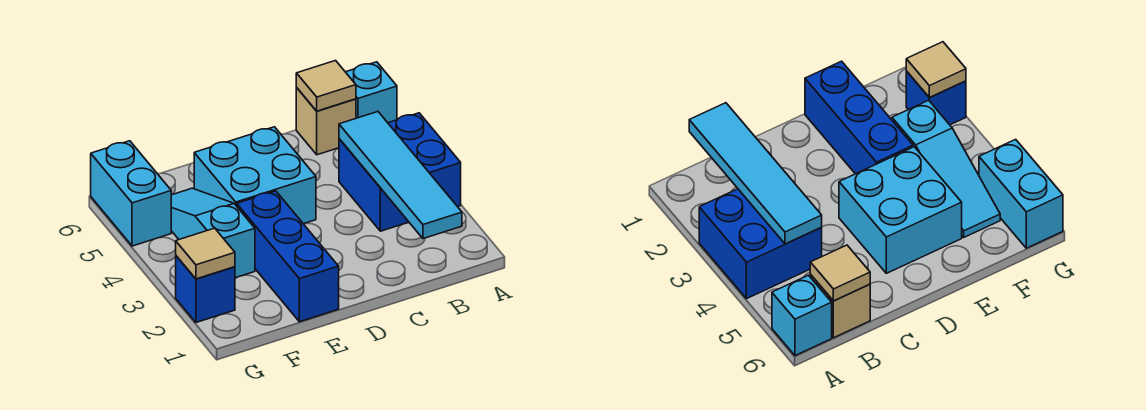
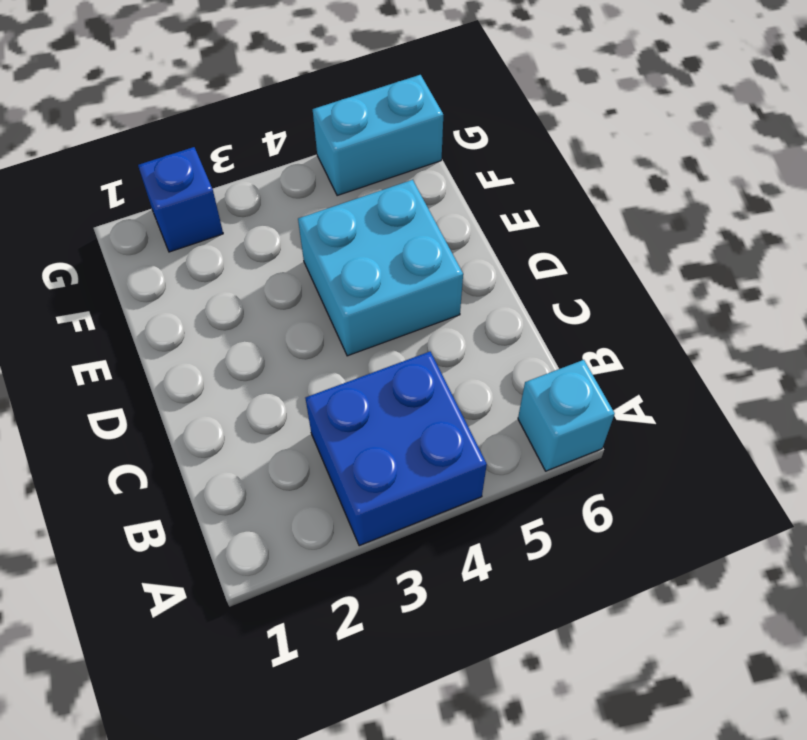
none -> tan 1x1 brick [296,88,356,155]
none -> blue 1x3 brick [237,191,339,322]

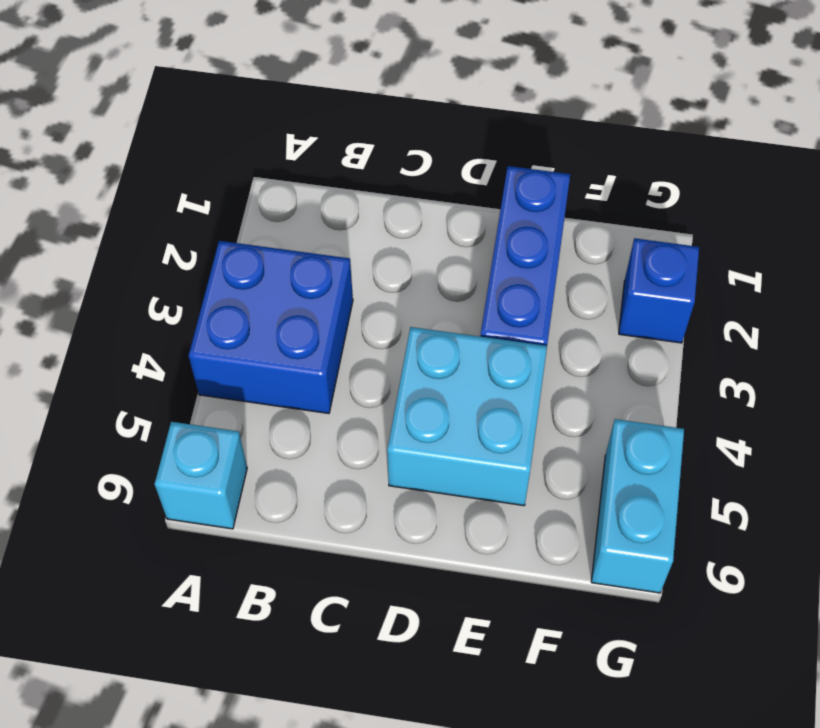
none -> tan 1x1 brick [296,88,356,155]
none -> cyan 1x3 slope [171,188,255,278]

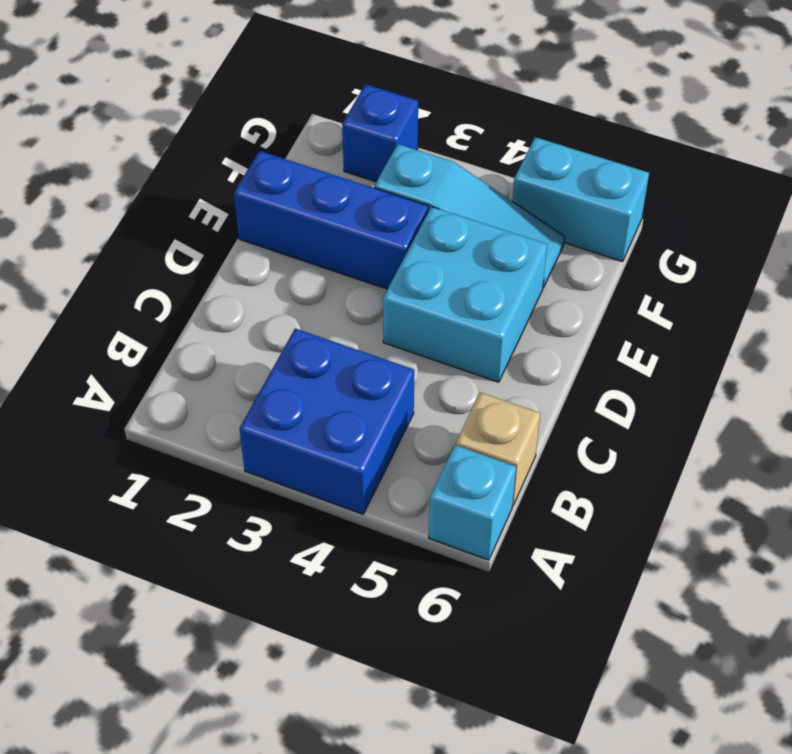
none -> cyan 1x4 tile [339,112,462,239]
none -> tan 1x1 tile [296,61,356,111]

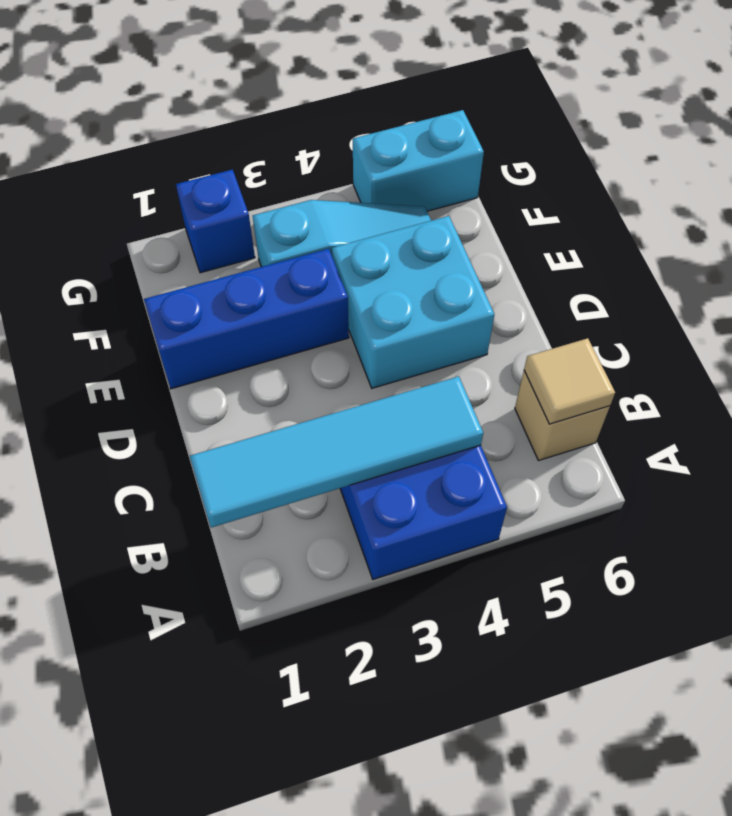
none -> cyan 1x1 brick [346,62,397,123]
none -> tan 1x1 tile [176,228,235,279]

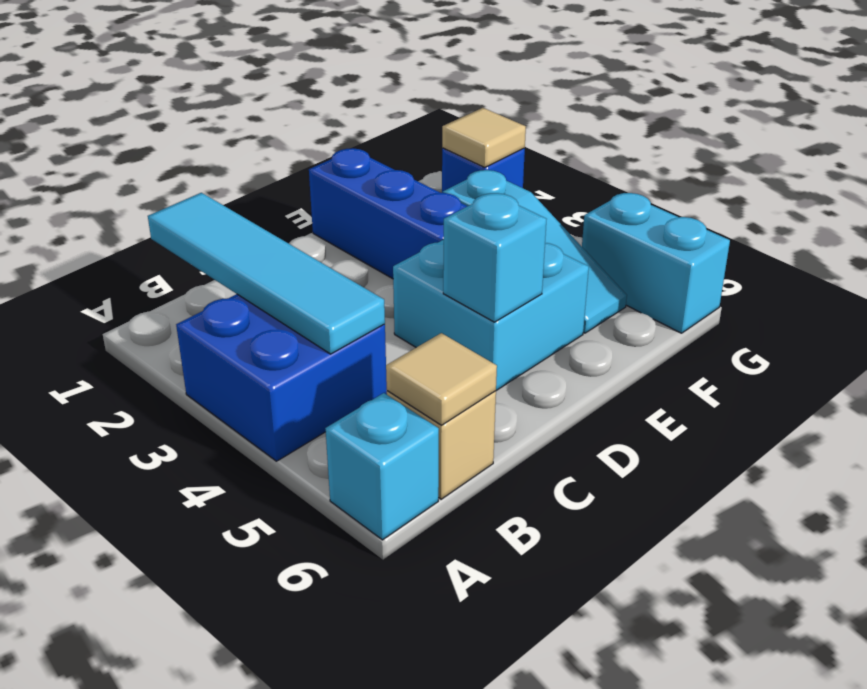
cyan 1x1 brick [443,193,547,322] -> none

